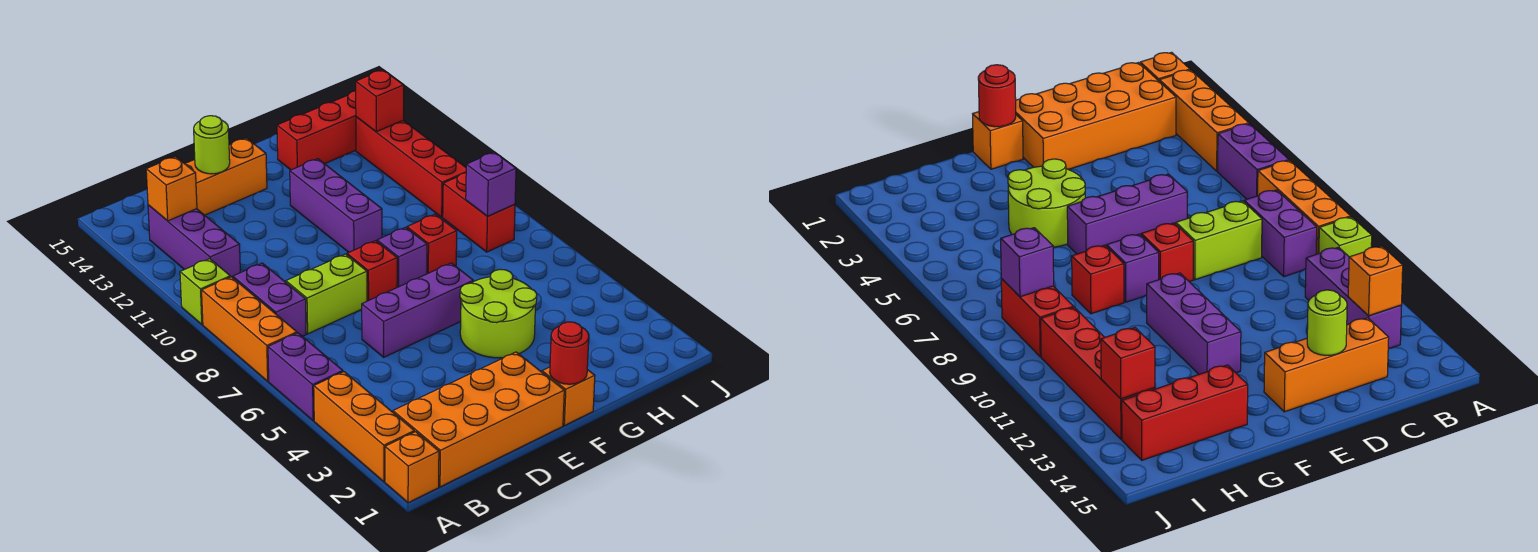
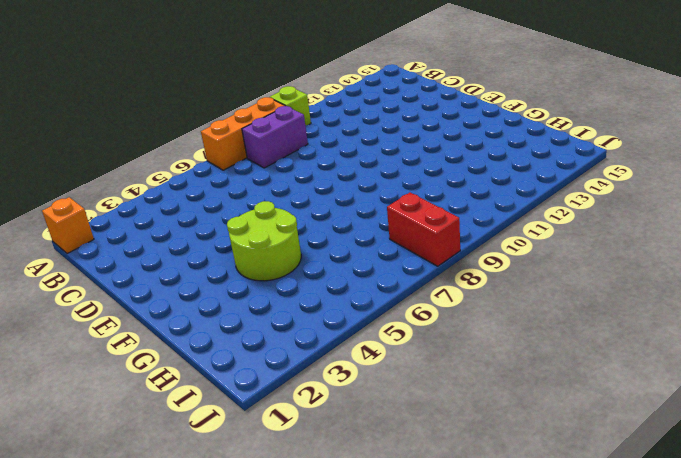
red 1x2 brick [387,193,460,266] -> red 1x2 brick turned to [443,173,515,252]
none -> orange 1x3 brick [314,372,414,482]
none -> purple 1x2 brick [268,333,343,421]
none -> orange 2x4 brick [393,352,564,487]

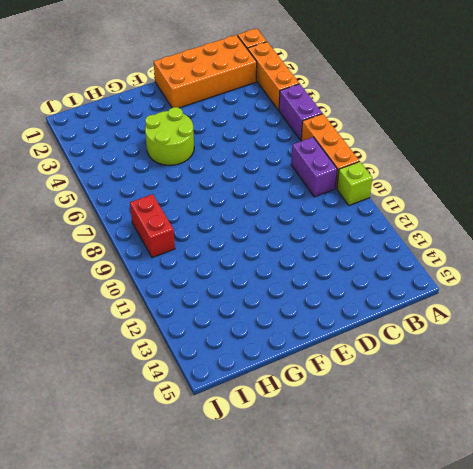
none -> purple 1x3 brick [148,205,240,278]
none -> lime 1x2 brick [286,254,367,334]
none -> orange 1x3 brick [185,138,267,215]

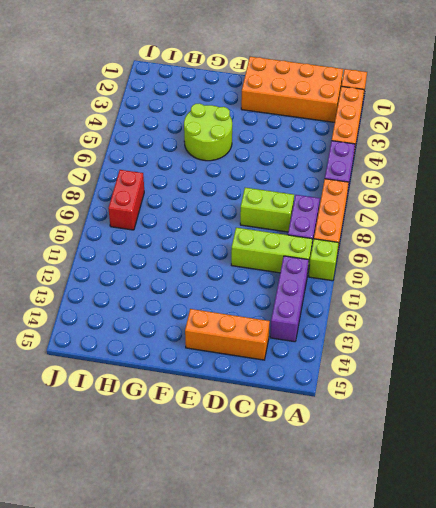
lime 1x3 brick [231,228,312,276] -> none
none -> purple 1x3 brick [362,263,473,357]
none -> red 1x1 brick [347,241,397,301]
none -> orange 1x1 brick [542,367,595,426]

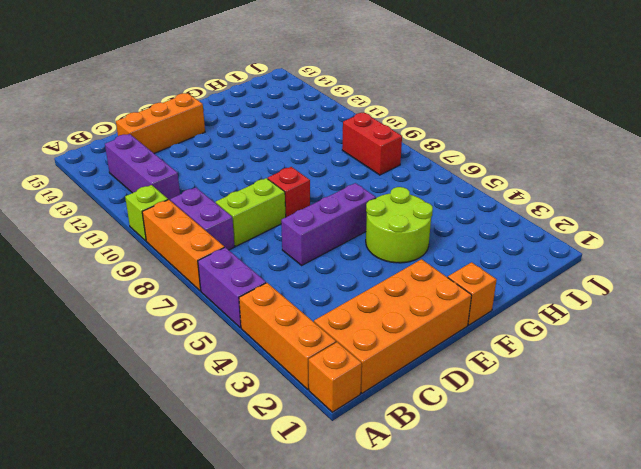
none -> purple 1x1 brick [377,227,427,287]
none -> purple 1x3 brick [290,159,382,252]
none -> red 1x1 brick [407,214,457,274]

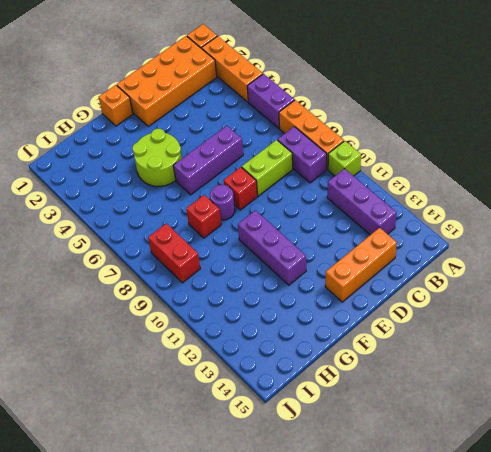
purple 1x1 round brick [210,185,235,220] -> purple 1x1 brick [377,227,427,287]
none -> red 1x3 brick [277,91,356,170]
none -> red 1x4 brick [356,117,466,217]
none -> orange 1x1 brick [146,157,197,221]

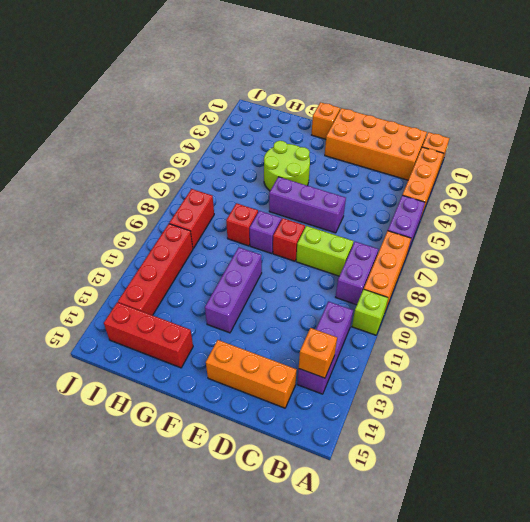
none -> lime 1x1 round brick [194,116,230,174]
none -> red 1x1 round brick [550,322,589,384]
none -> purple 1x1 brick [466,152,516,217]

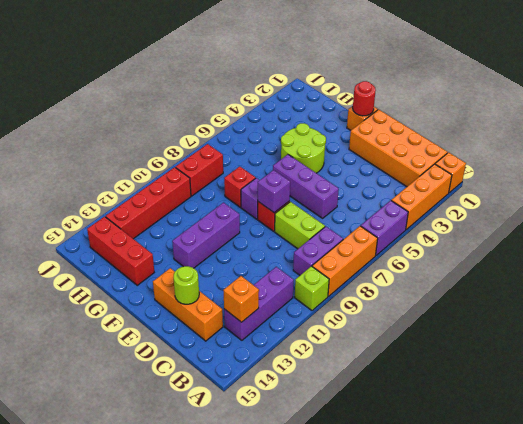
purple 1x1 brick [258,170,290,213] -> purple 1x1 brick moved to [466,152,516,217]
none -> red 1x1 brick [356,70,404,132]

